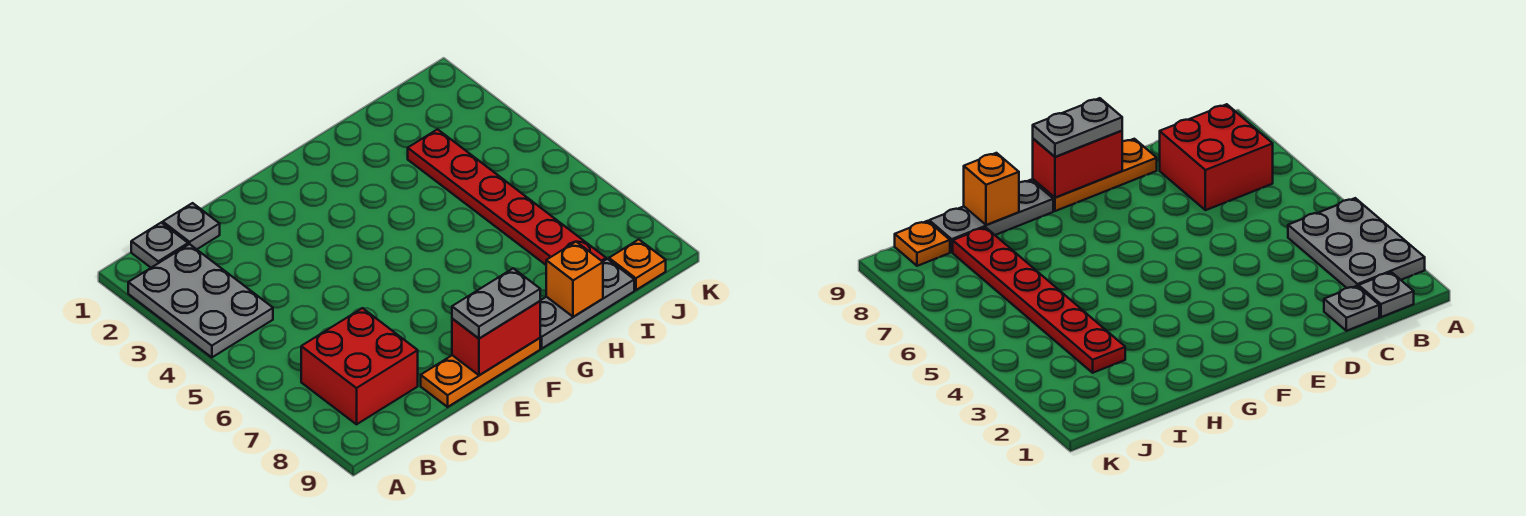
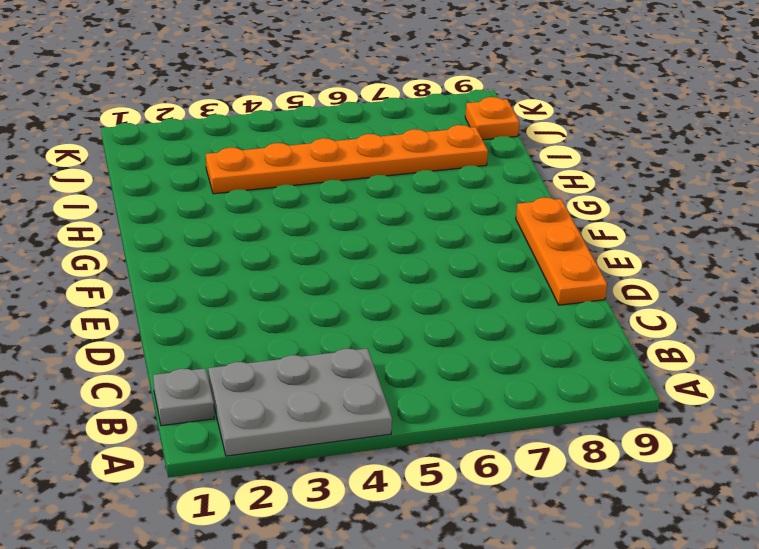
orange 1x6 plate [206,125,488,194] -> red 1x6 plate [408,129,606,265]
none -> red 2x2 brick [301,308,418,424]
none -> grey 1x1 plate [163,203,220,249]

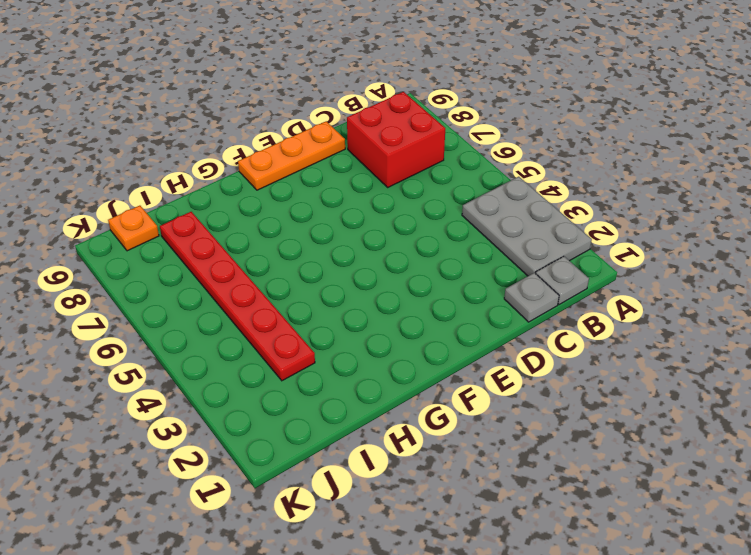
none -> grey 1x3 plate [540,259,634,348]
none -> red 1x2 brick [452,301,540,375]

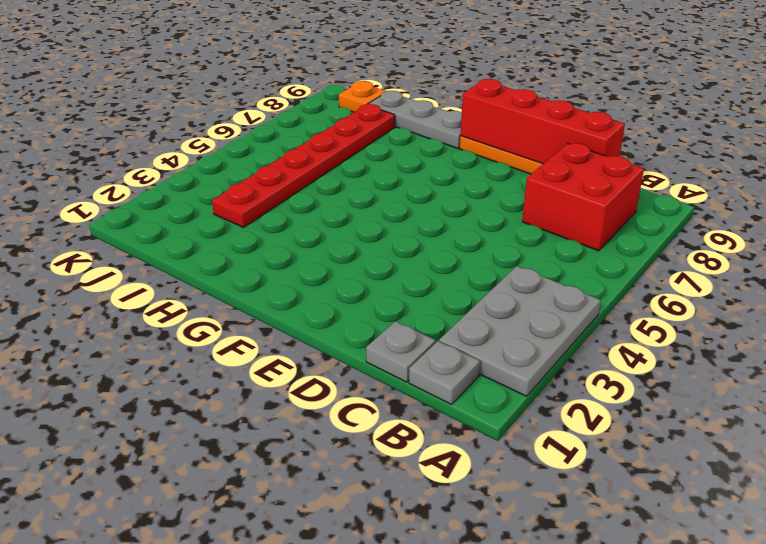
red 1x4 brick [460,79,625,164] -> red 1x2 brick [452,301,540,375]
none -> orange 1x1 brick [546,242,603,317]
none -> grey 1x2 plate [452,268,540,339]

